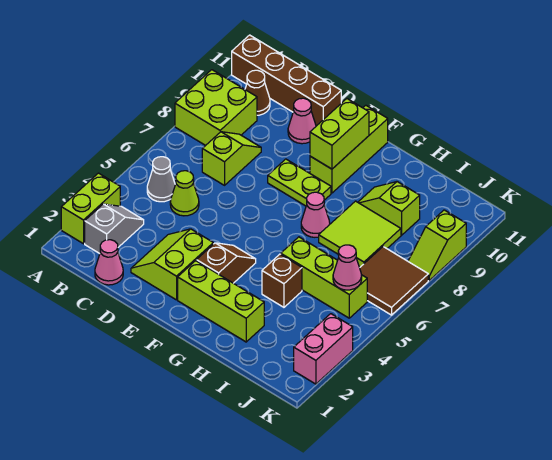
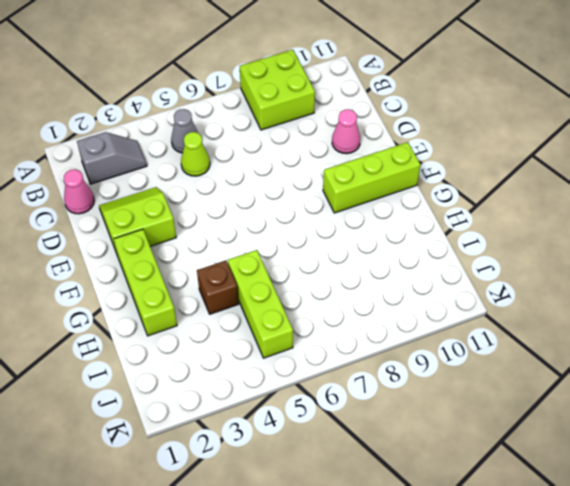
none -> lime 1x2 brick [61,173,120,244]
none -> brown 1x4 brick [232,35,341,126]
none -> brown 1x1 cone [245,70,270,115]

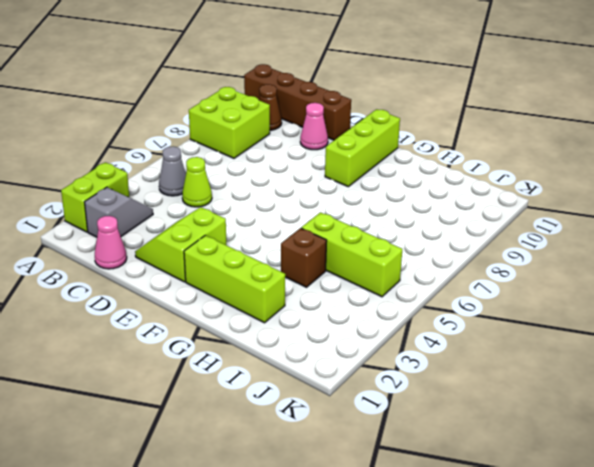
none -> lime 1x2 slope [202,132,261,185]
none -> lime 1x2 plate [268,159,331,206]
none -> brown 1x2 slope [197,243,256,283]

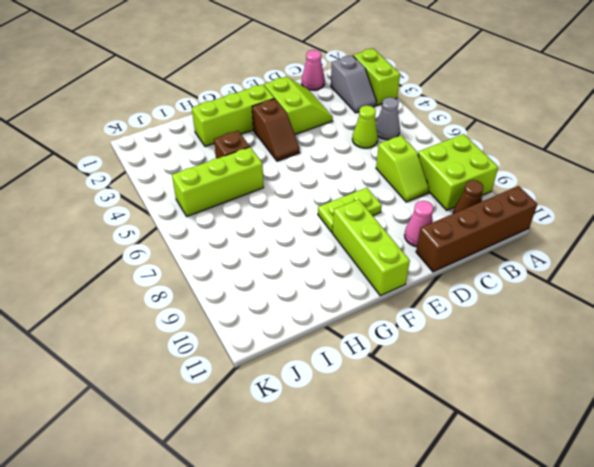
none -> pink 1x1 cone [301,192,330,237]
none -> lime 2x2 tile [319,201,401,267]
none -> lime 1x2 slope [358,182,420,235]

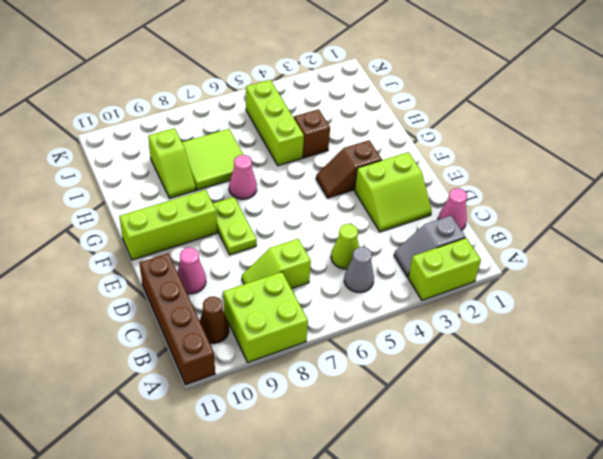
none -> lime 1x3 brick [178,261,264,342]
none -> brown 2x2 tile [360,247,428,315]
none -> pink 1x2 brick [294,314,353,384]

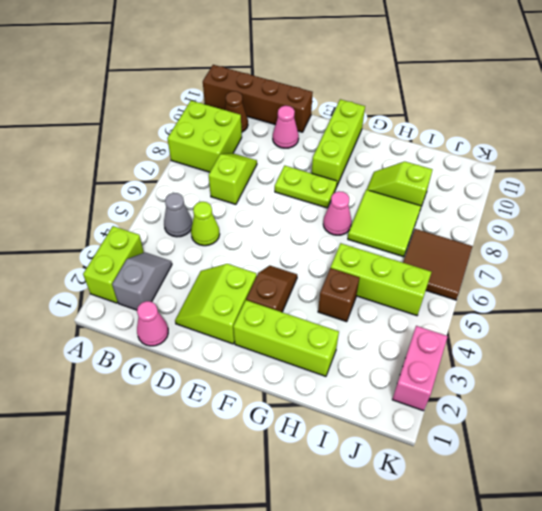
none -> lime 1x2 slope [408,210,466,280]
none -> lime 1x2 brick [310,99,369,169]
none -> pink 1x1 cone [333,245,362,290]

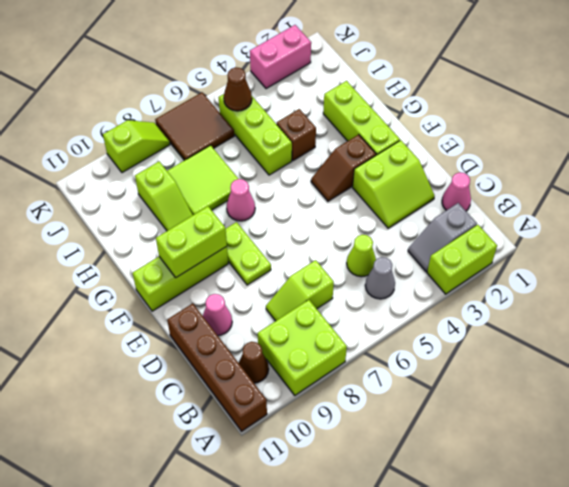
brown 1x1 cone [224,67,252,111] -> pink 1x1 cone [333,245,362,290]

